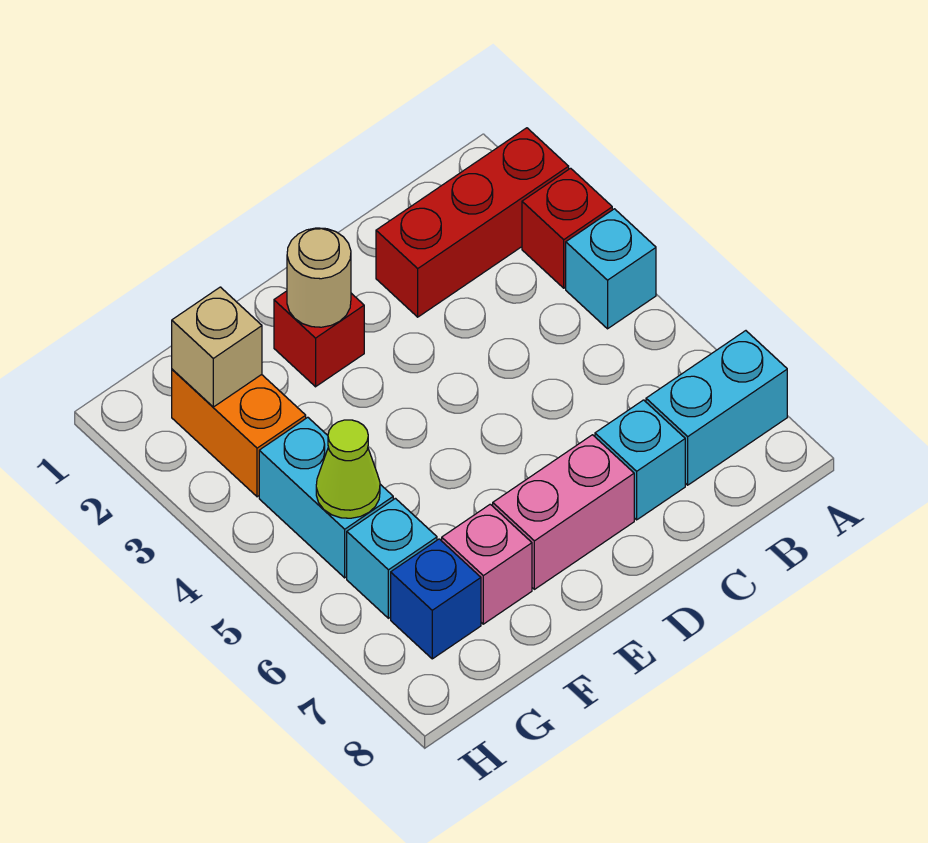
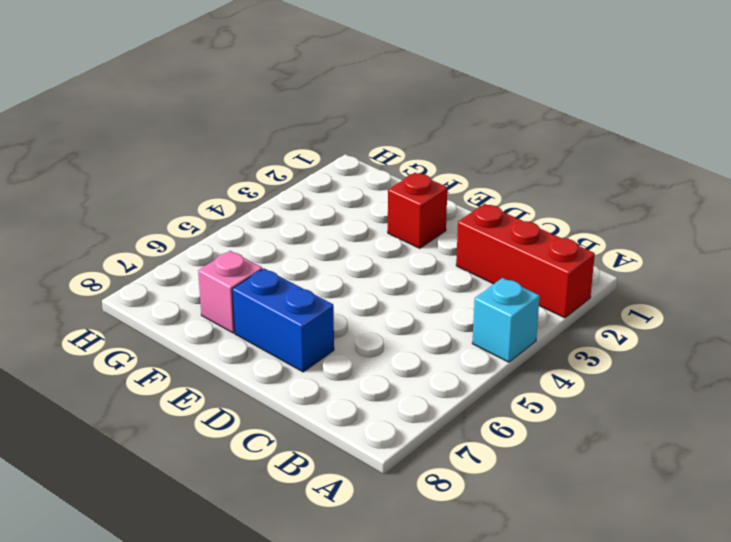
blue 1x2 brick [232,269,334,372] -> pink 1x2 brick [493,435,634,589]
none -> red 1x1 brick [522,168,612,288]
none -> cyan 1x2 brick [646,331,787,485]
none -> cyan 1x1 brick [595,400,685,520]

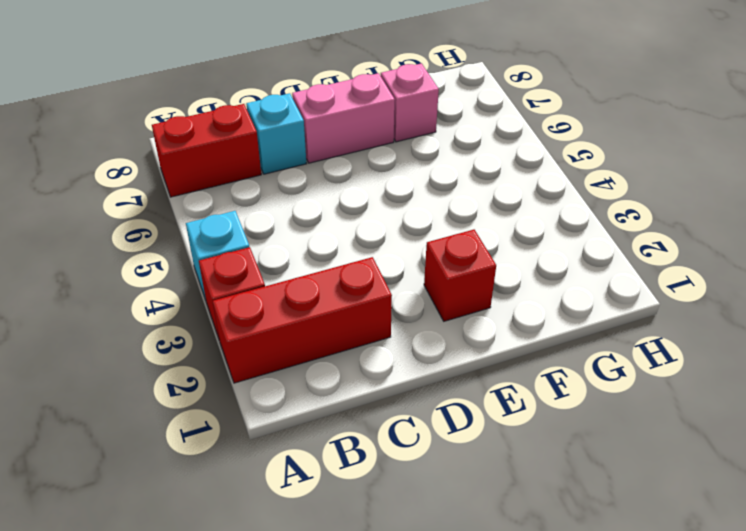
red 1x2 brick [152,104,261,197] -> cyan 1x2 brick [646,331,787,485]
none -> orange 1x2 brick [172,369,306,497]
none -> cyan 1x2 brick [259,417,393,578]
none -> cyan 1x1 brick [347,498,437,618]

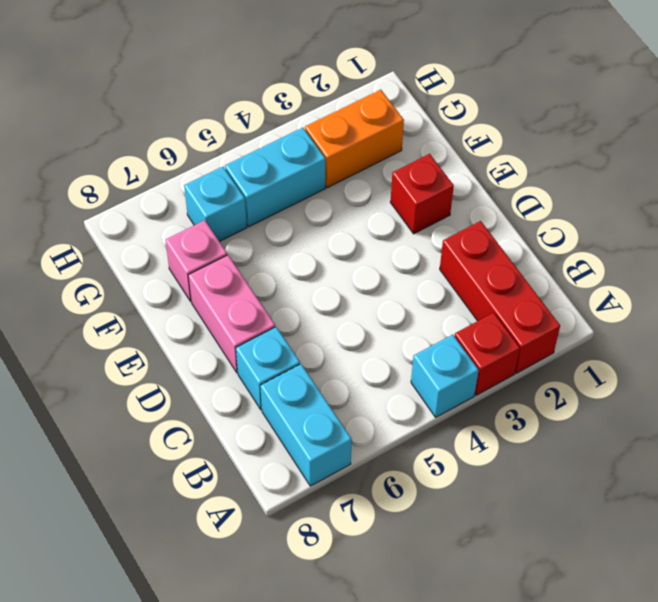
none -> blue 1x1 brick [391,539,481,659]
none -> tan 1x1 round brick [287,228,351,327]
none -> tan 1x1 brick [172,287,262,407]

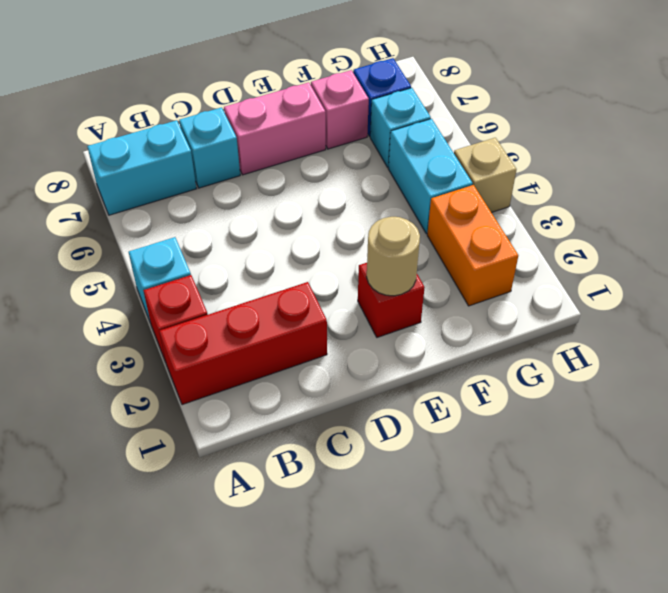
tan 1x1 brick [454,138,517,213] -> tan 1x1 brick moved to [172,287,262,407]
none -> lime 1x1 cone [316,420,380,518]

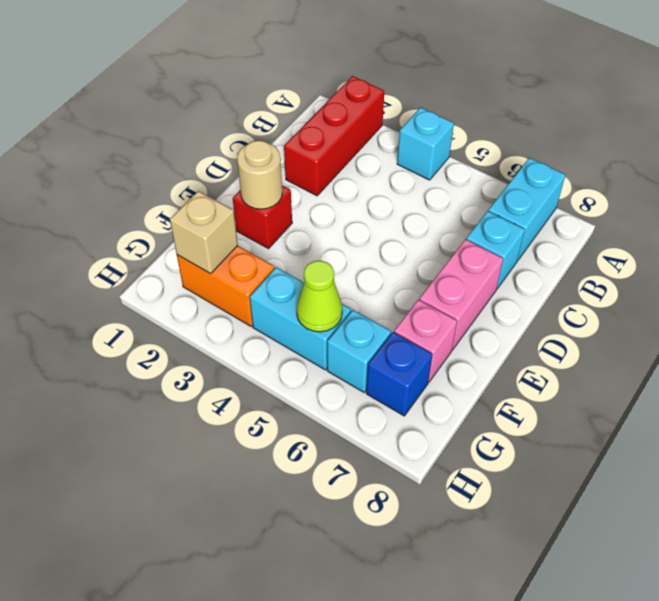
none -> red 1x1 brick [522,168,612,288]

